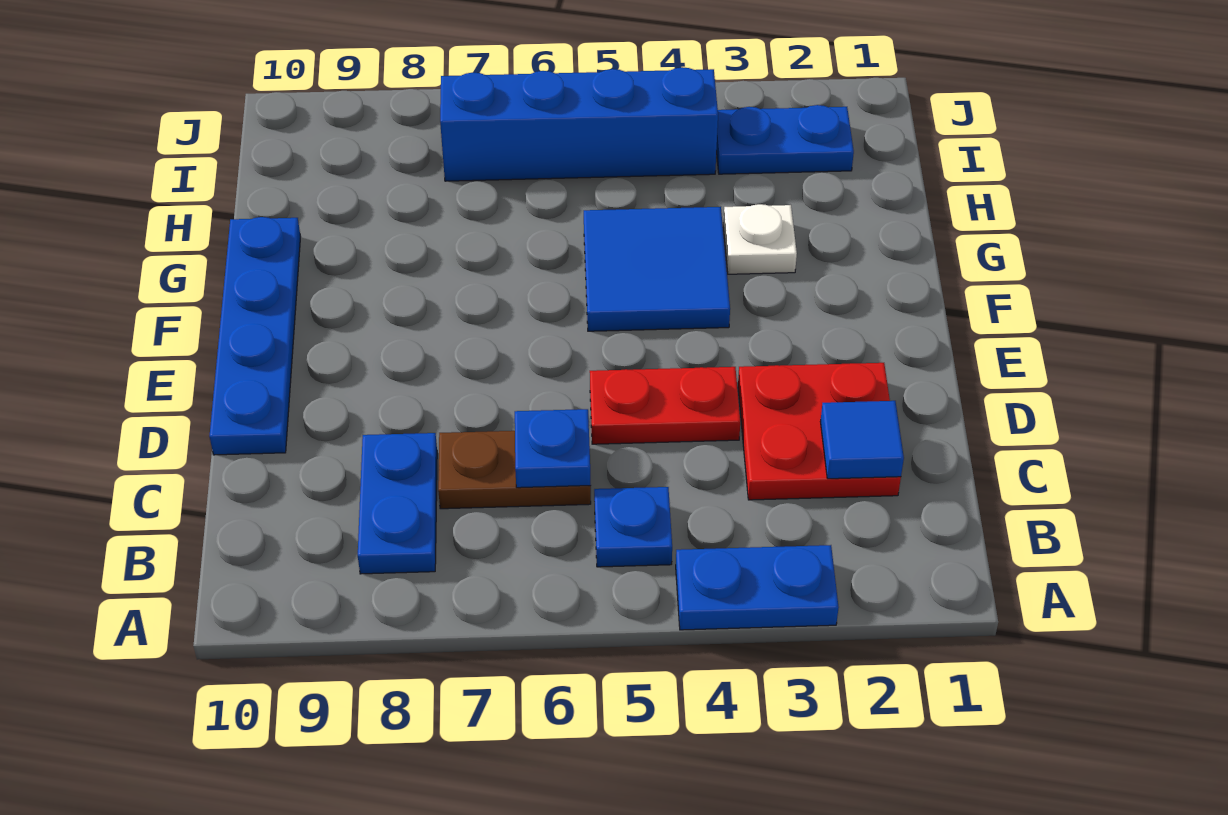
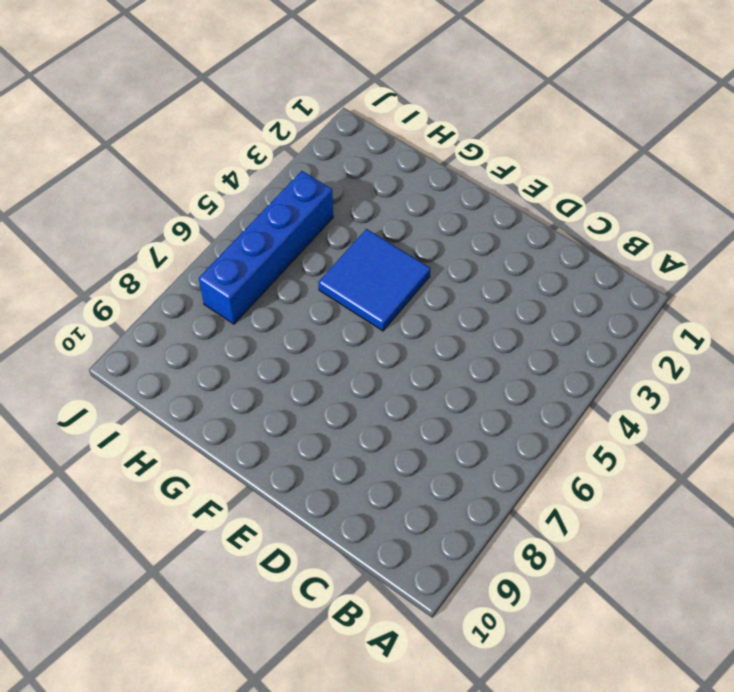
none -> blue 1x2 plate [676,545,839,630]
none -> blue 1x1 plate [594,487,672,567]
none -> blue 1x2 plate [358,433,437,574]

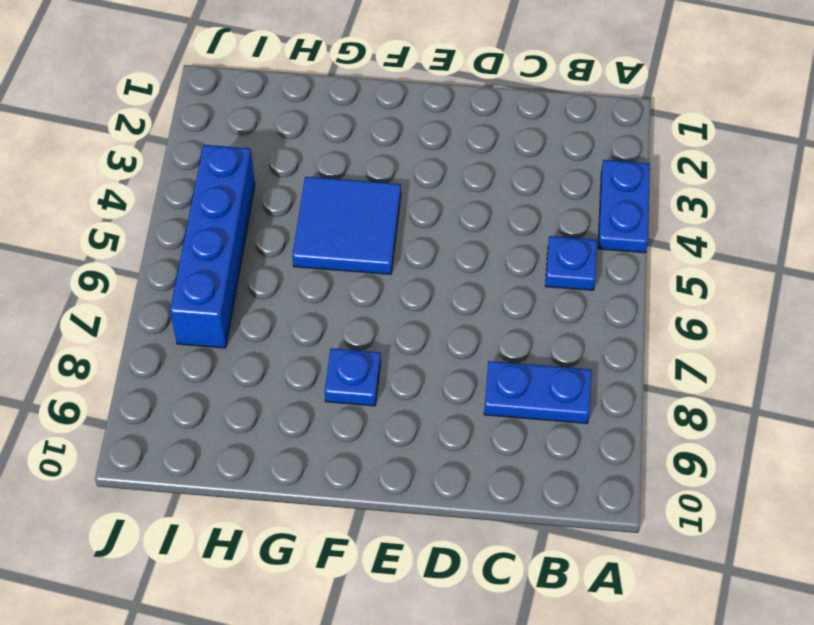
blue 1x1 plate [325,348,381,406] -> blue 1x1 plate moved to [515,409,591,488]
none -> red 2x2 plate [738,363,901,500]
none -> brown 1x2 plate [438,431,591,509]
none -> red 1x2 plate [590,367,740,444]

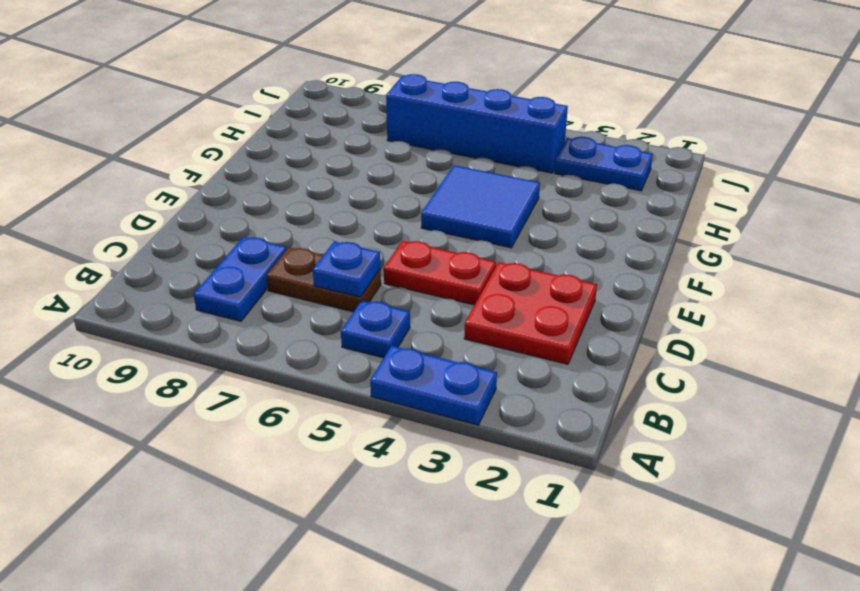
none -> blue 1x4 plate [210,217,301,455]
none -> white 1x1 plate [723,204,797,274]
none -> blue 1x1 tile [820,401,904,479]

